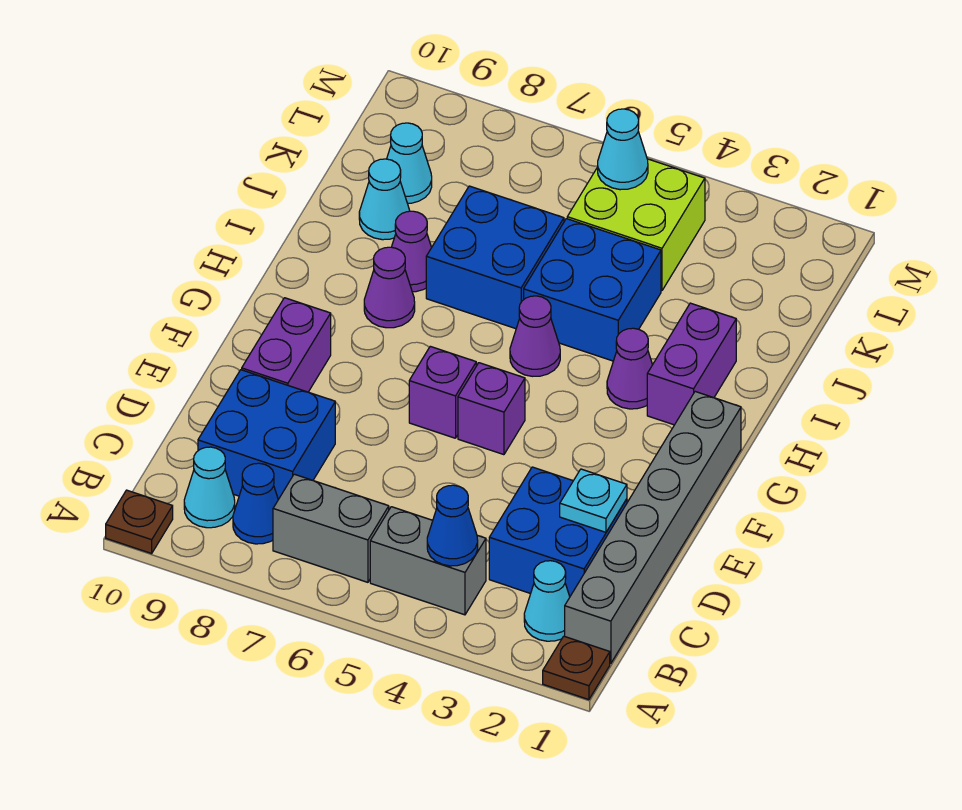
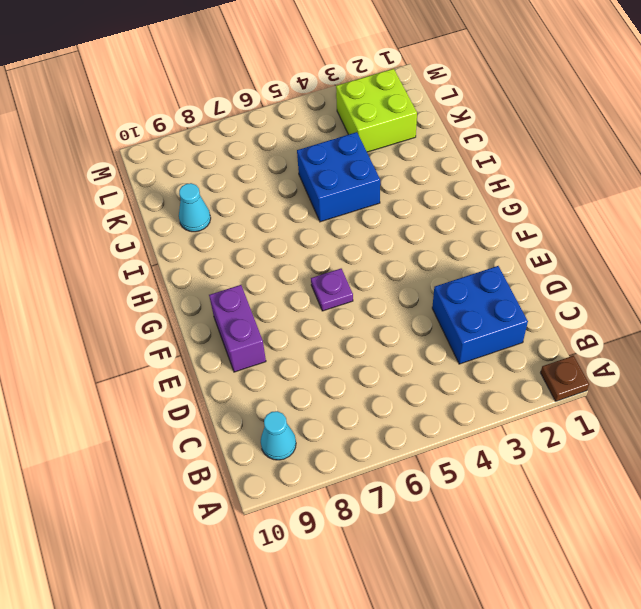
purple 1x1 plate [311,269,353,311] -> purple 1x1 brick [409,346,476,438]
lime 2x2 brick [336,69,417,152] -> lime 2x2 brick moved to [567,159,705,291]
none -> brown 1x1 plate [106,490,173,553]
none -> grey 1x6 brick [565,392,741,664]
none -> cyan 1x1 cone [524,561,570,641]

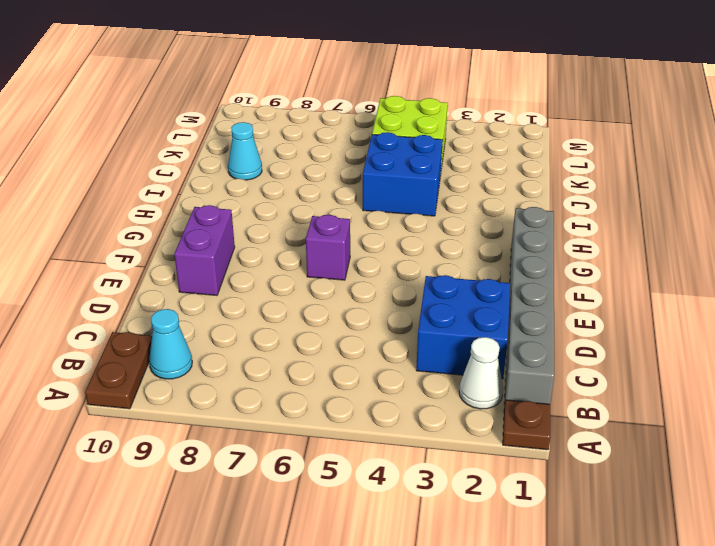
brown 1x2 plate [85,332,152,409] -> brown 1x1 plate [106,490,173,553]
white 1x1 cone [459,337,503,409] -> cyan 1x1 cone [524,561,570,641]
none -> grey 1x2 brick [370,507,486,615]
none -> grey 1x2 brick [273,474,389,582]
none -> blue 1x1 cone [233,463,278,544]

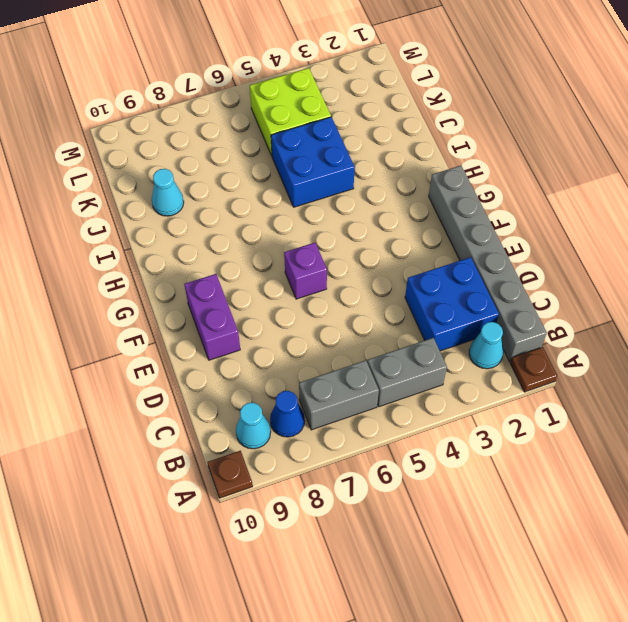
none -> blue 2x2 brick [198,370,335,499]
none -> purple 1x1 brick [458,363,525,455]
none -> purple 1x2 brick [647,303,736,425]

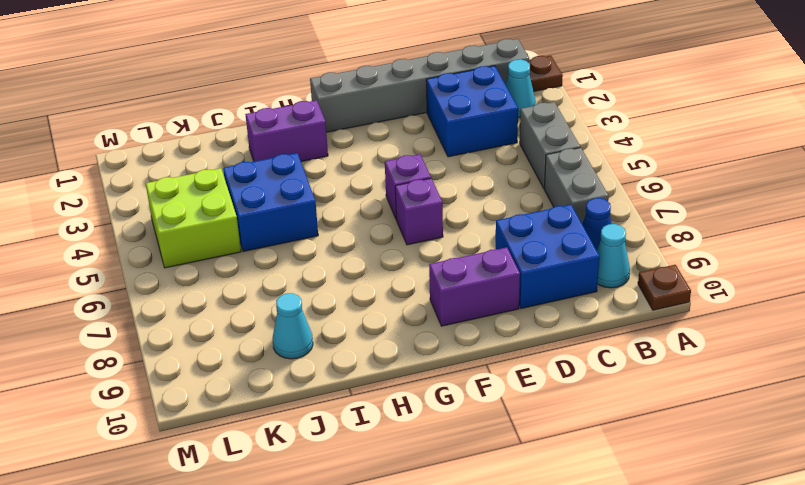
none -> purple 1x1 cone [607,328,653,409]
none -> purple 1x1 cone [510,296,560,376]
none -> purple 1x1 cone [364,247,415,328]

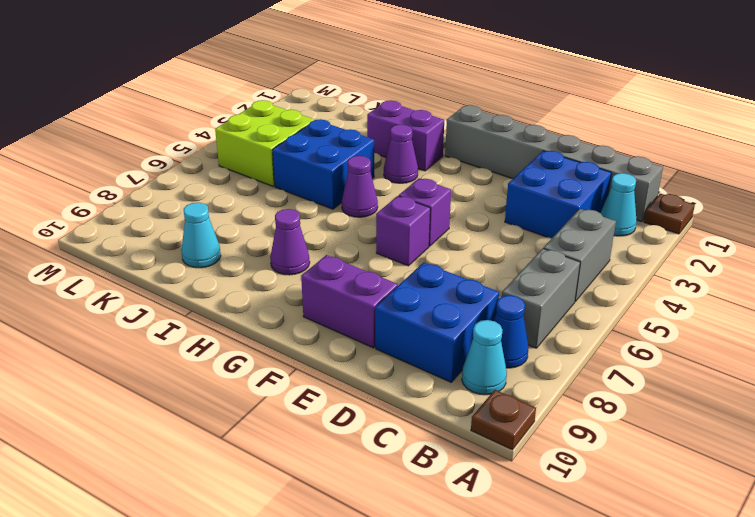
none -> blue 2x2 brick [426,186,564,329]
none -> purple 1x1 cone [392,211,432,292]
none -> cyan 1x1 cone [387,123,432,203]

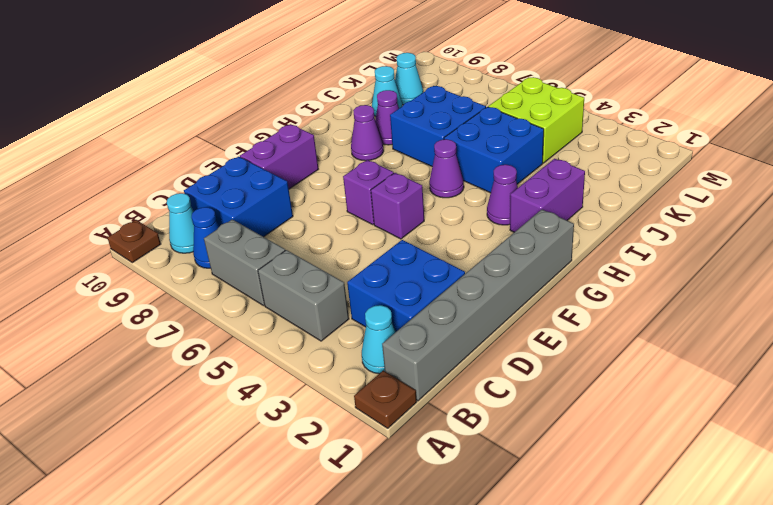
none -> blue 1x1 cone [427,485,478,566]
none -> cyan 1x1 plate [560,469,627,532]
none -> cyan 1x1 cone [598,109,648,190]

